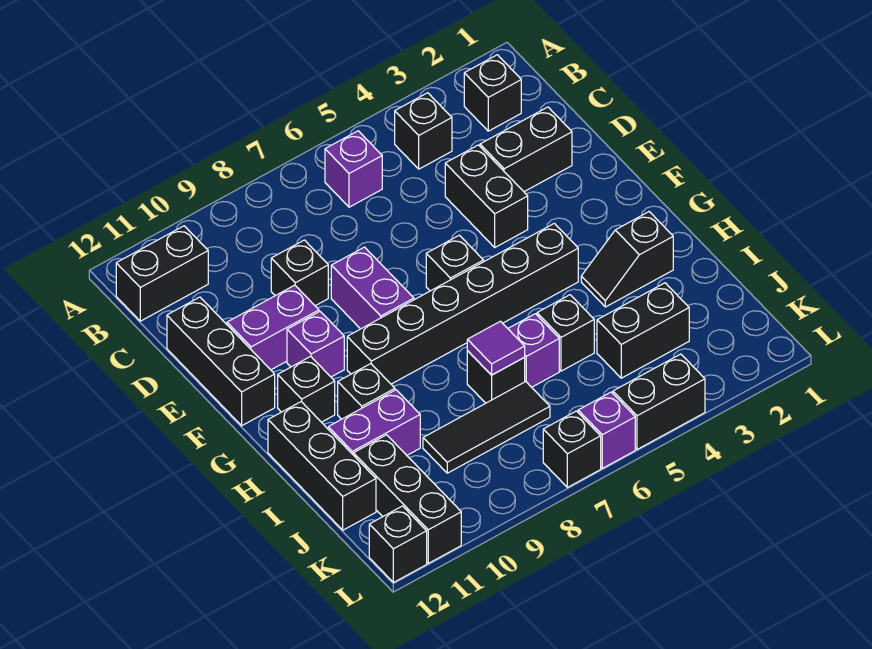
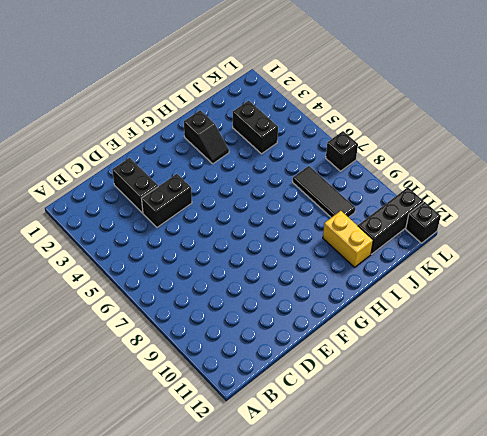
yellow 1x2 brick [323,211,373,267] -> purple 1x2 brick [328,390,420,455]
none -> black 1x1 brick [464,55,521,131]
none -> black 1x1 brick [395,93,452,169]
none -> purple 1x1 brick [325,131,382,207]

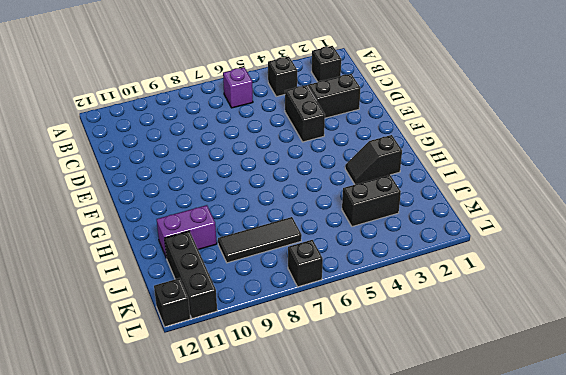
none -> black 1x2 brick [116,226,208,321]
none -> black 1x1 brick [271,240,328,306]
none -> black 1x3 brick [167,297,275,426]

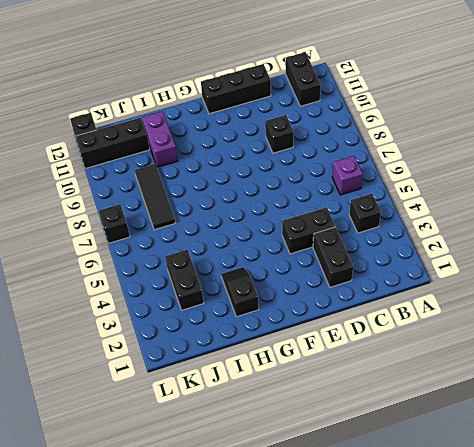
none -> black 1x1 brick [464,55,521,131]
none -> purple 1x2 brick [331,247,414,329]
none -> purple 1x2 brick [227,285,319,370]

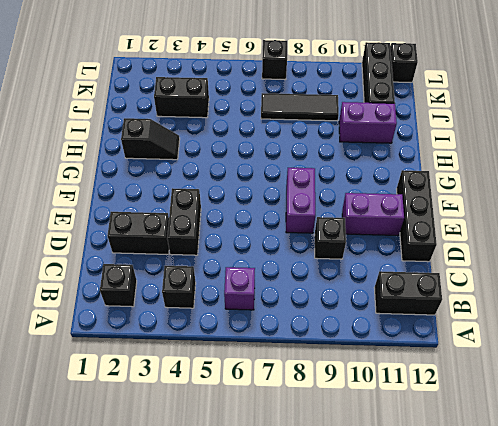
none -> black 1x1 brick [426,235,484,291]
none -> purple 1x1 brick [287,312,344,377]
none -> black 1x6 brick [347,223,578,384]

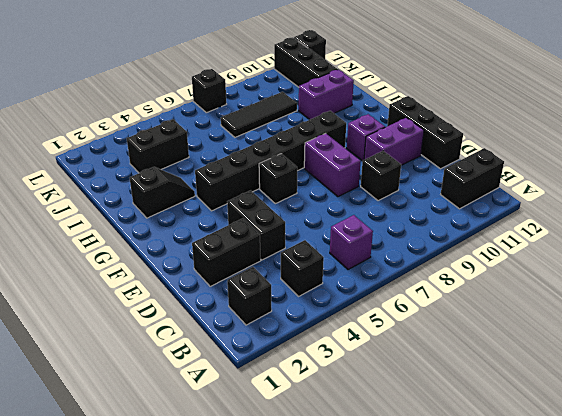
none -> black 1x1 brick [278,356,335,422]
none -> black 1x1 brick [338,364,395,419]
none -> black 1x3 brick [268,402,376,530]

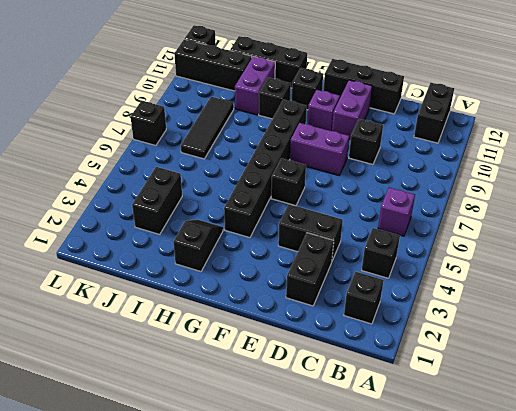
none -> black 1x1 brick [537,295,594,371]
none -> purple 1x1 brick [508,314,559,387]
none -> black 1x1 brick [467,351,525,403]

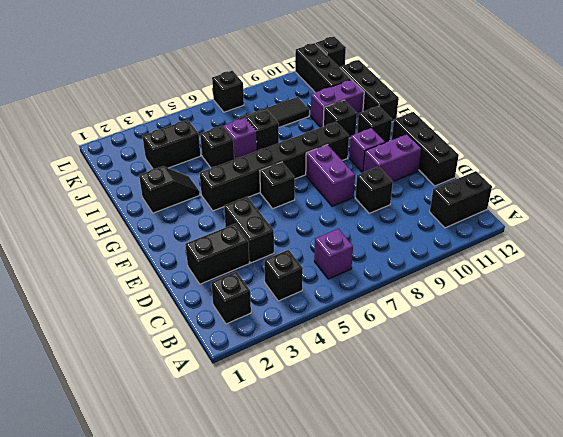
none -> black 1x2 brick [613,354,705,449]
none -> purple 1x1 brick [578,392,635,468]
none -> purple 1x1 tile [467,321,525,375]

